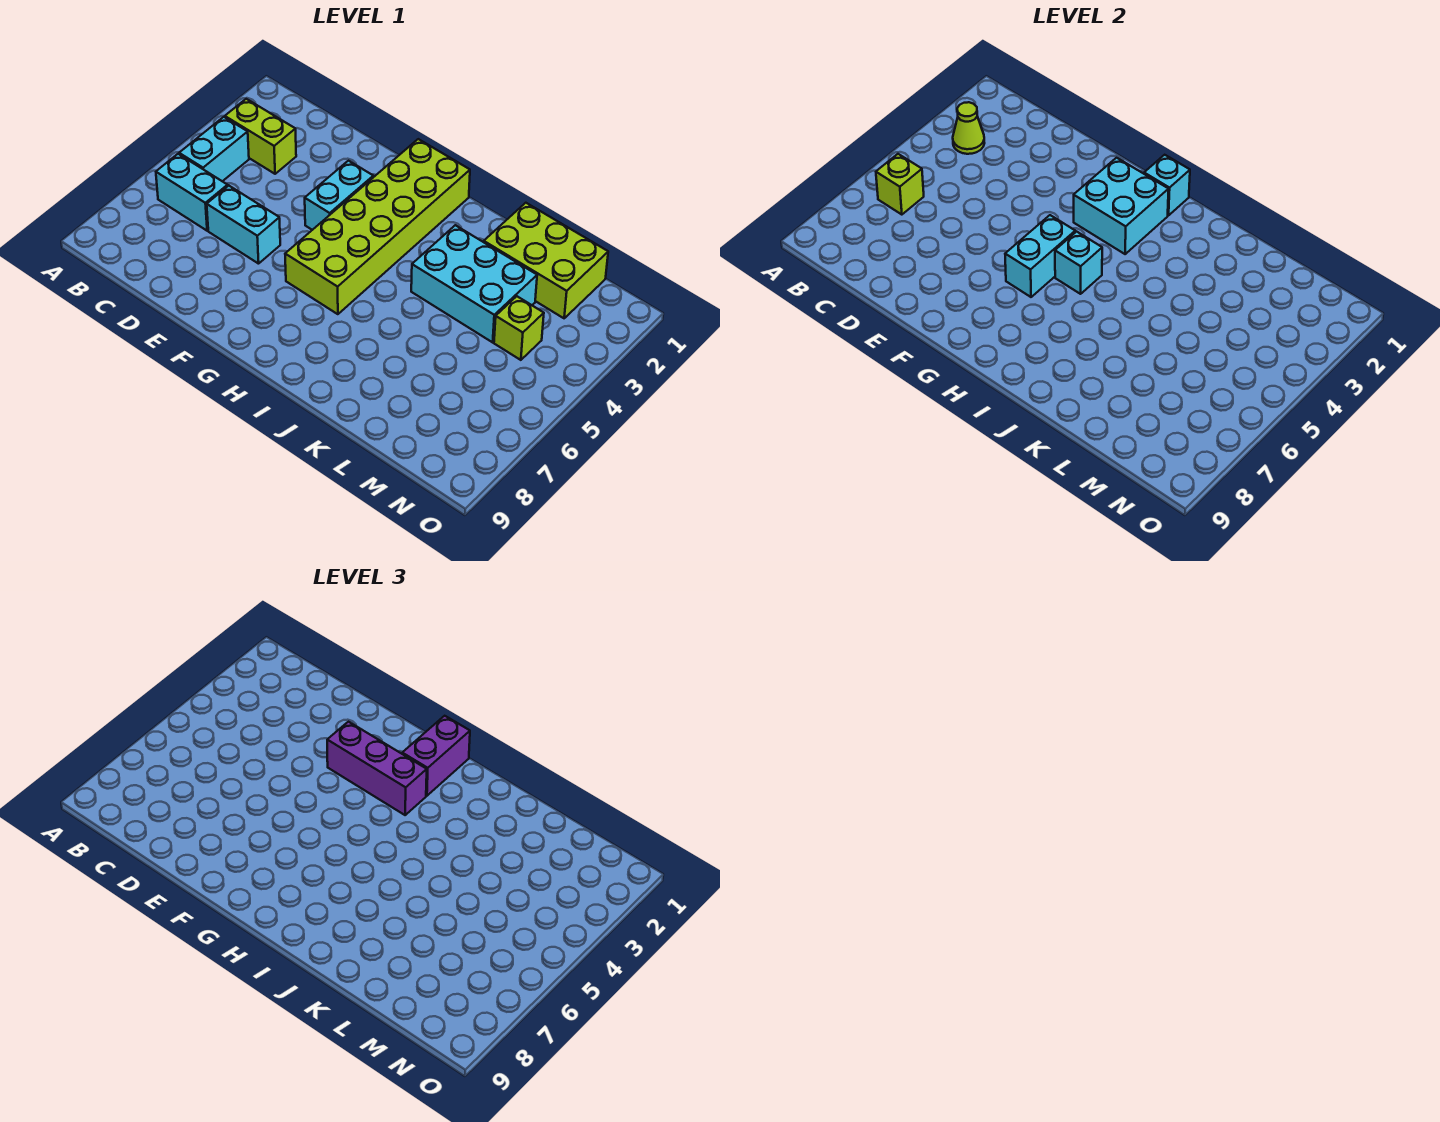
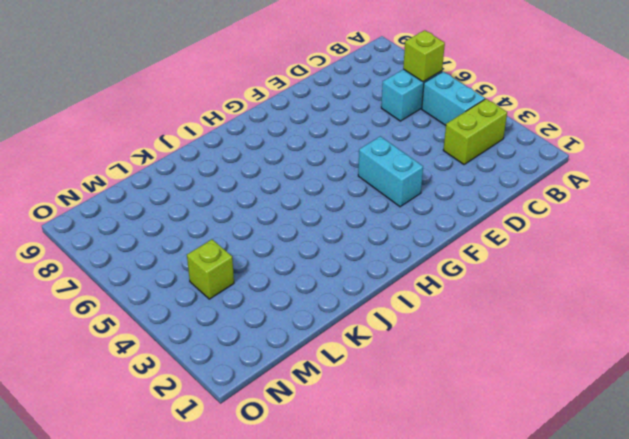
none -> cyan 1x2 brick [207,186,280,264]
none -> lime 2x6 brick [285,139,470,314]
none -> cyan 2x3 brick [411,225,537,342]

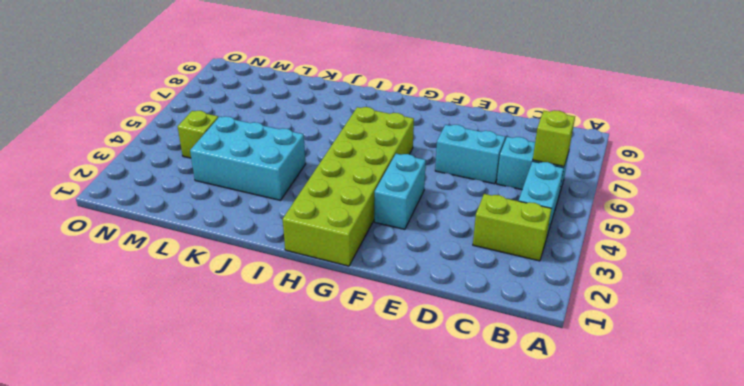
none -> lime 2x3 brick [484,203,608,318]
none -> lime 1x1 cone [953,102,984,154]
none -> cyan 2x2 brick [1074,158,1169,254]

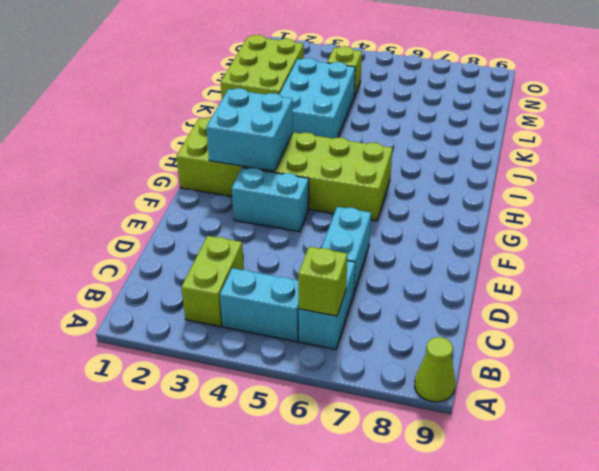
lime 1x1 cone [415,337,455,402] -> lime 1x1 cone moved to [953,102,984,154]
none -> cyan 1x2 brick [1005,215,1075,297]
none -> cyan 1x1 brick [1144,155,1190,215]
none -> cyan 1x1 brick [1055,232,1102,294]

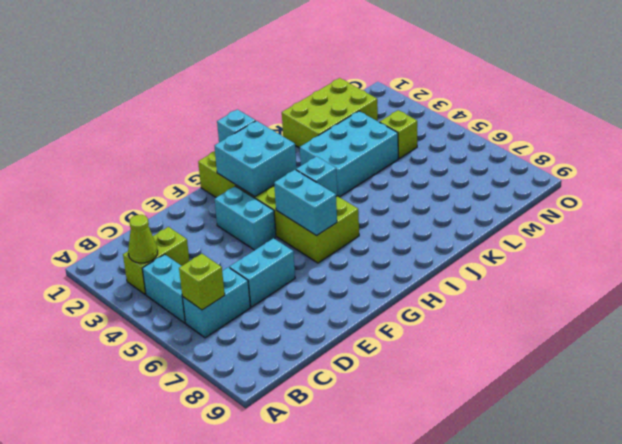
none -> purple 1x3 brick [327,722,427,815]
none -> purple 1x2 brick [402,716,470,796]

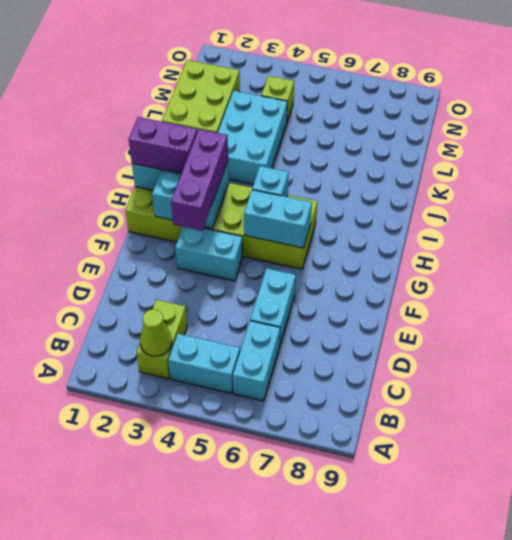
none -> lime 1x1 brick [876,154,924,215]

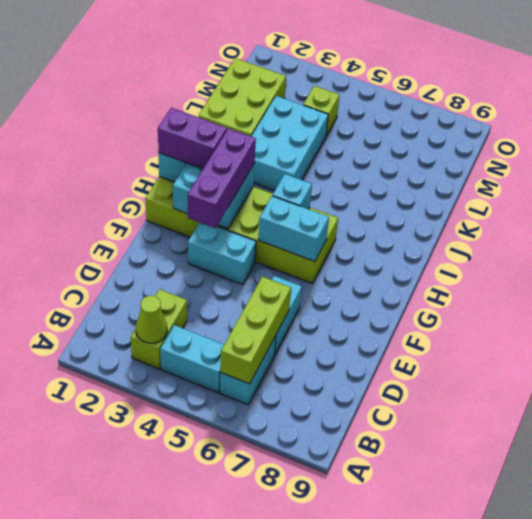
lime 1x3 brick [221,277,291,384] -> lime 1x1 brick [876,154,924,215]

